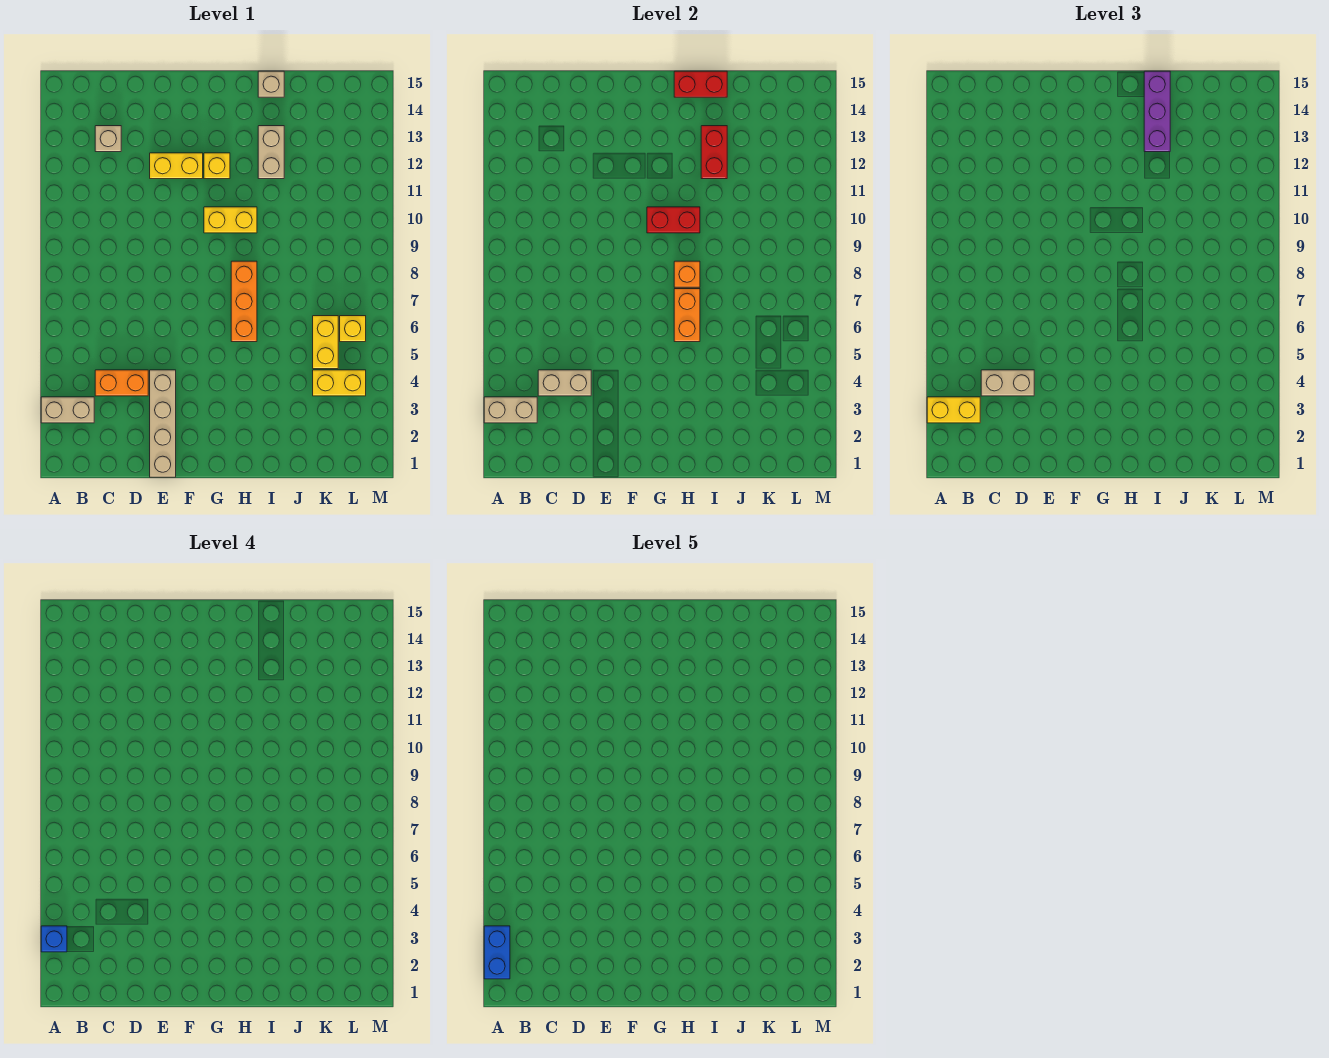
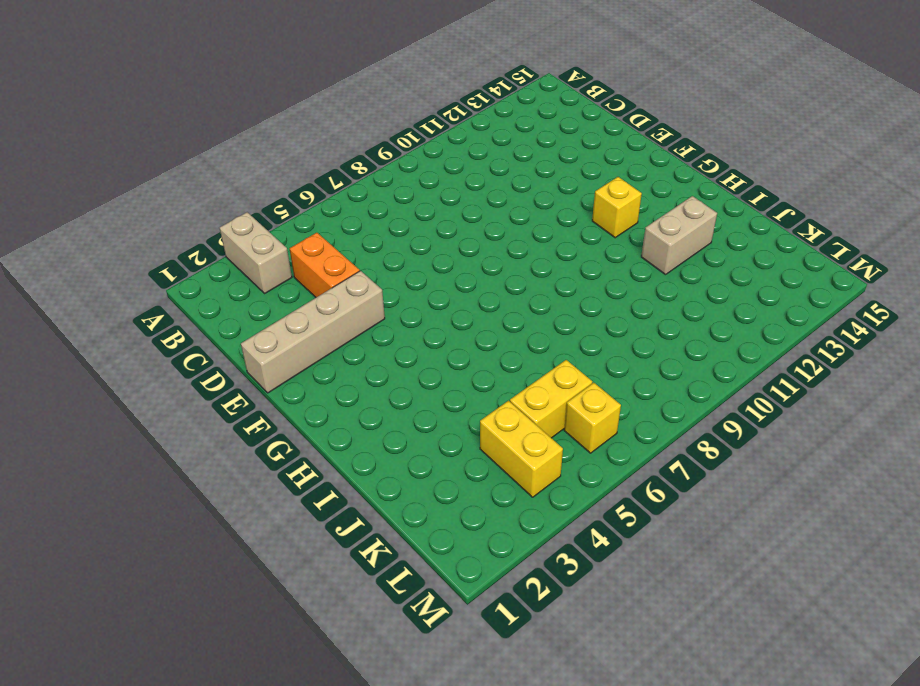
none -> tan 1x1 brick [95,126,121,152]
none -> yellow 1x2 brick [150,153,203,179]
none -> yellow 1x2 brick [204,207,257,233]

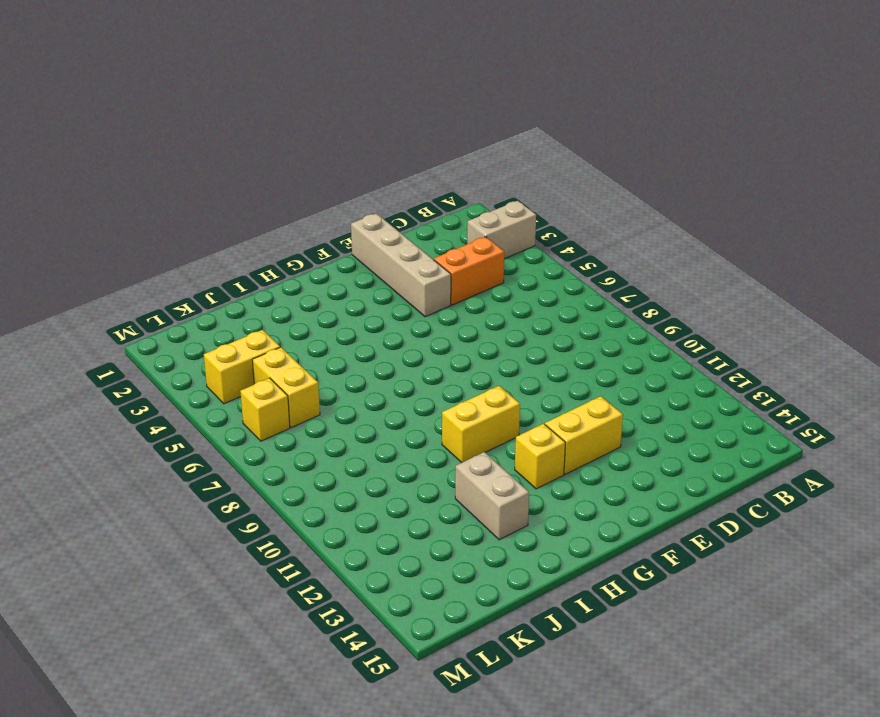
none -> tan 1x1 brick [95,126,121,152]
none -> orange 1x3 brick [231,261,257,342]
none -> tan 1x1 brick [258,71,284,97]

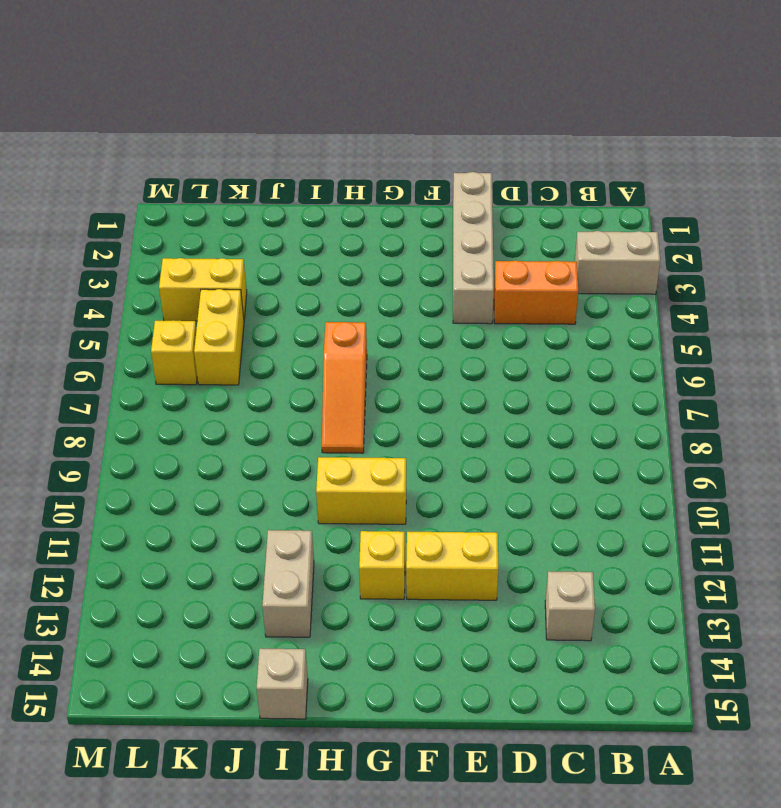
orange 1x3 slope [322,322,367,453] -> orange 1x3 brick [231,261,257,342]
none -> tan 1x2 brick [484,397,537,423]
none -> tan 1x2 brick [538,370,591,396]
none -> red 1x2 brick [647,207,700,233]

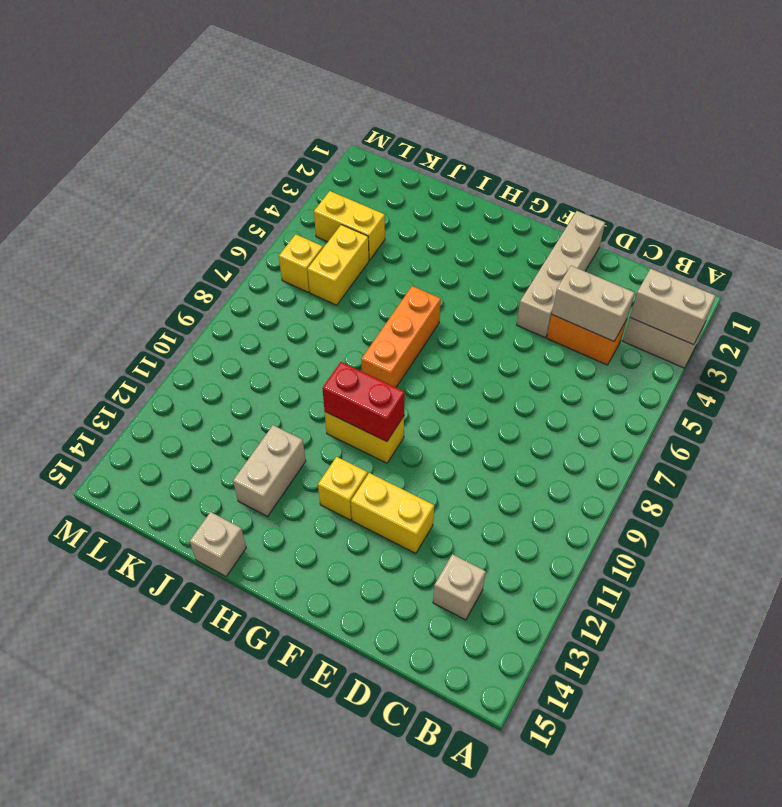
none -> orange 1x2 brick [674,289,700,342]
none -> orange 1x1 brick [674,261,700,287]
none -> red 1x2 brick [674,71,727,97]

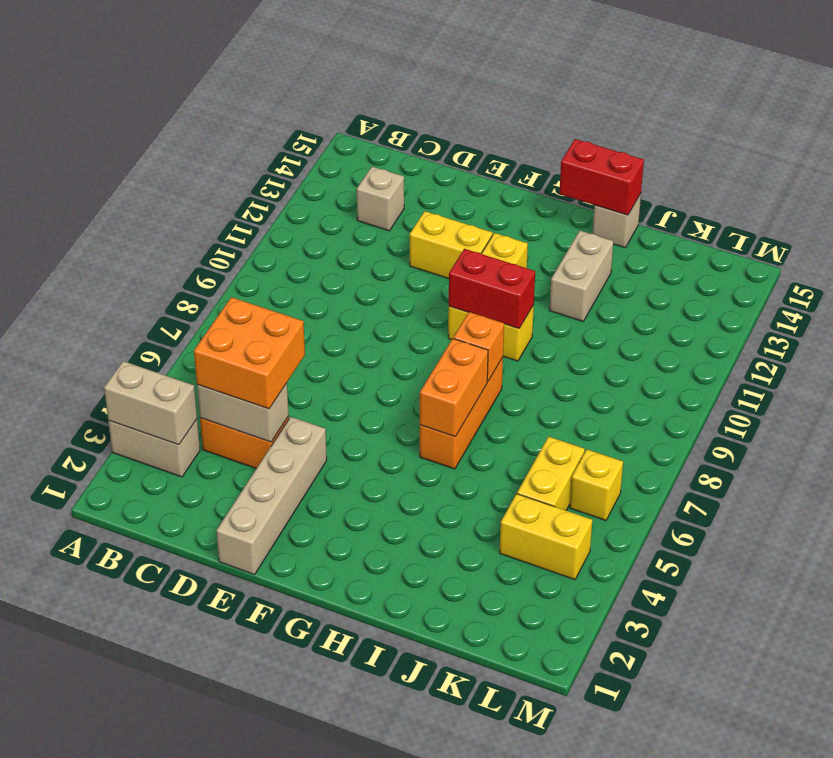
orange 2x2 brick [194,297,305,409] -> tan 1x2 brick [981,370,1034,396]
none -> red 1x2 brick [701,126,727,179]
none -> yellow 1x2 brick [927,397,980,423]
none -> purple 1x3 brick [1144,71,1170,152]

